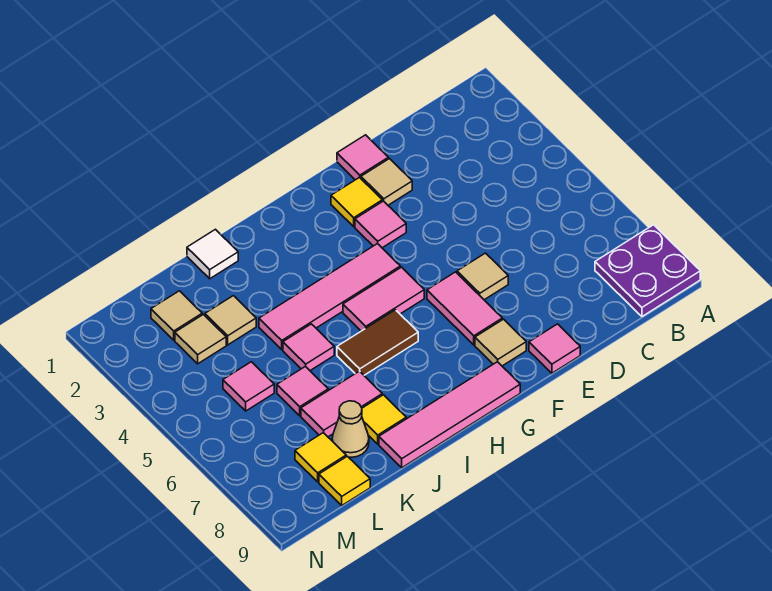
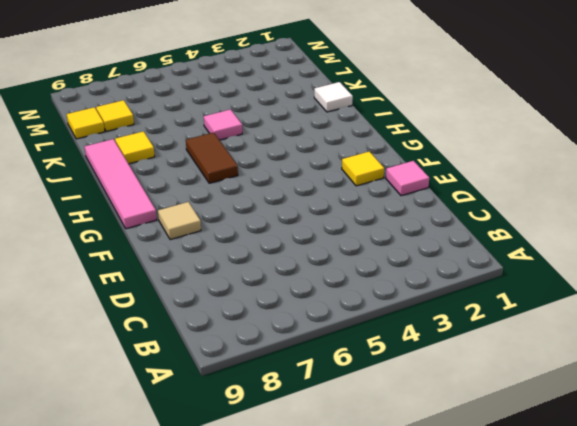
none -> purple 2x2 plate [595,225,700,316]
none -> tan 1x1 tile [361,159,412,205]
none -> tan 1x1 tile [457,253,508,300]

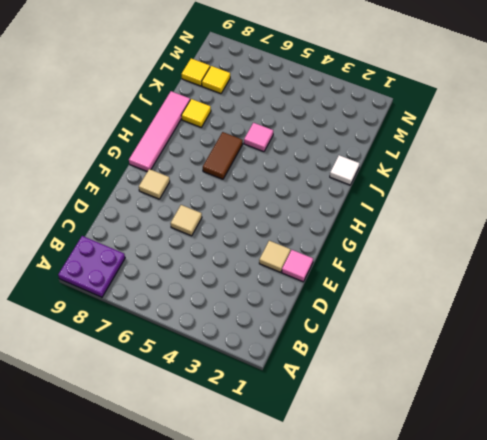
none -> pink 1x1 tile [529,324,580,373]
none -> yellow 1x1 tile [331,177,382,227]
none -> pink 1x1 tile [355,201,406,248]

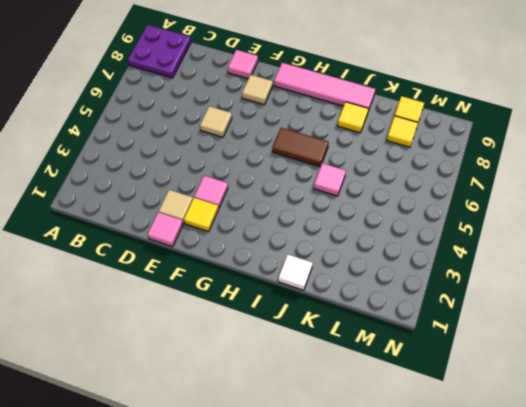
none -> pink 1x2 tile [427,272,502,345]
none -> pink 1x4 tile [259,244,400,349]
none -> pink 1x2 tile [343,267,424,331]

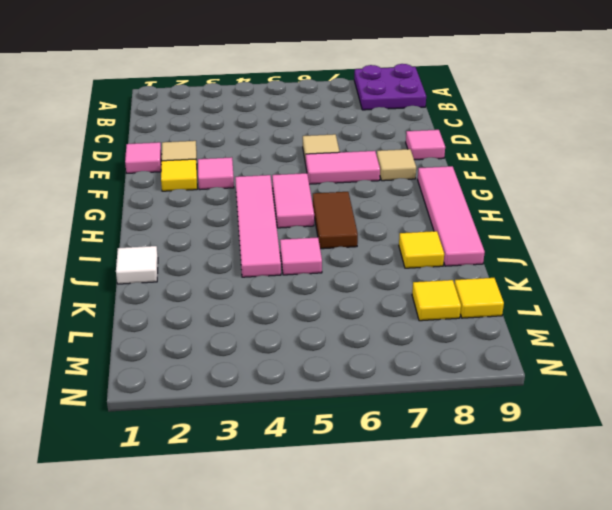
none -> pink 1x2 tile [301,371,382,437]
none -> tan 1x1 tile [205,296,256,345]
none -> pink 1x1 tile [277,366,328,416]

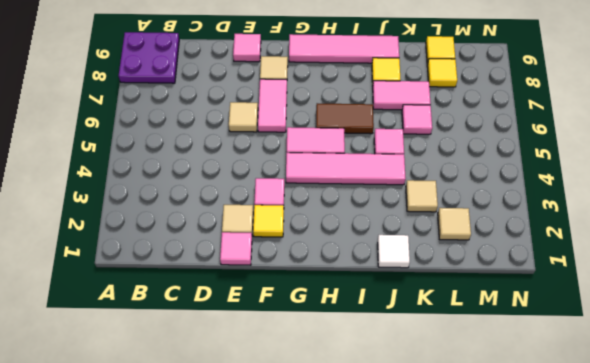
none -> tan 1x1 cone [332,401,369,457]
none -> tan 1x1 tile [175,315,226,364]
none -> pink 1x1 tile [223,362,274,411]

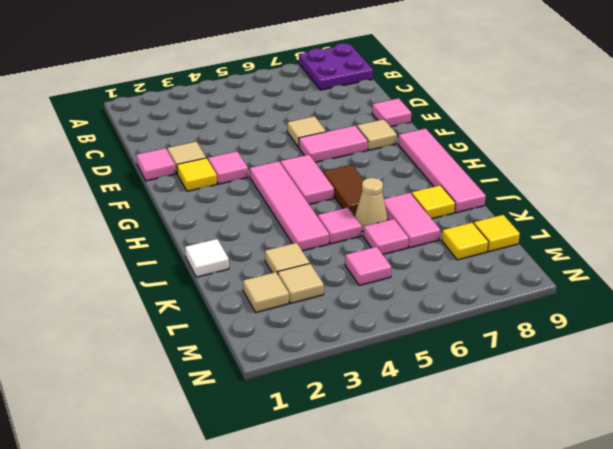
tan 1x1 cone [355,178,388,232] -> tan 1x1 cone moved to [332,401,369,457]

